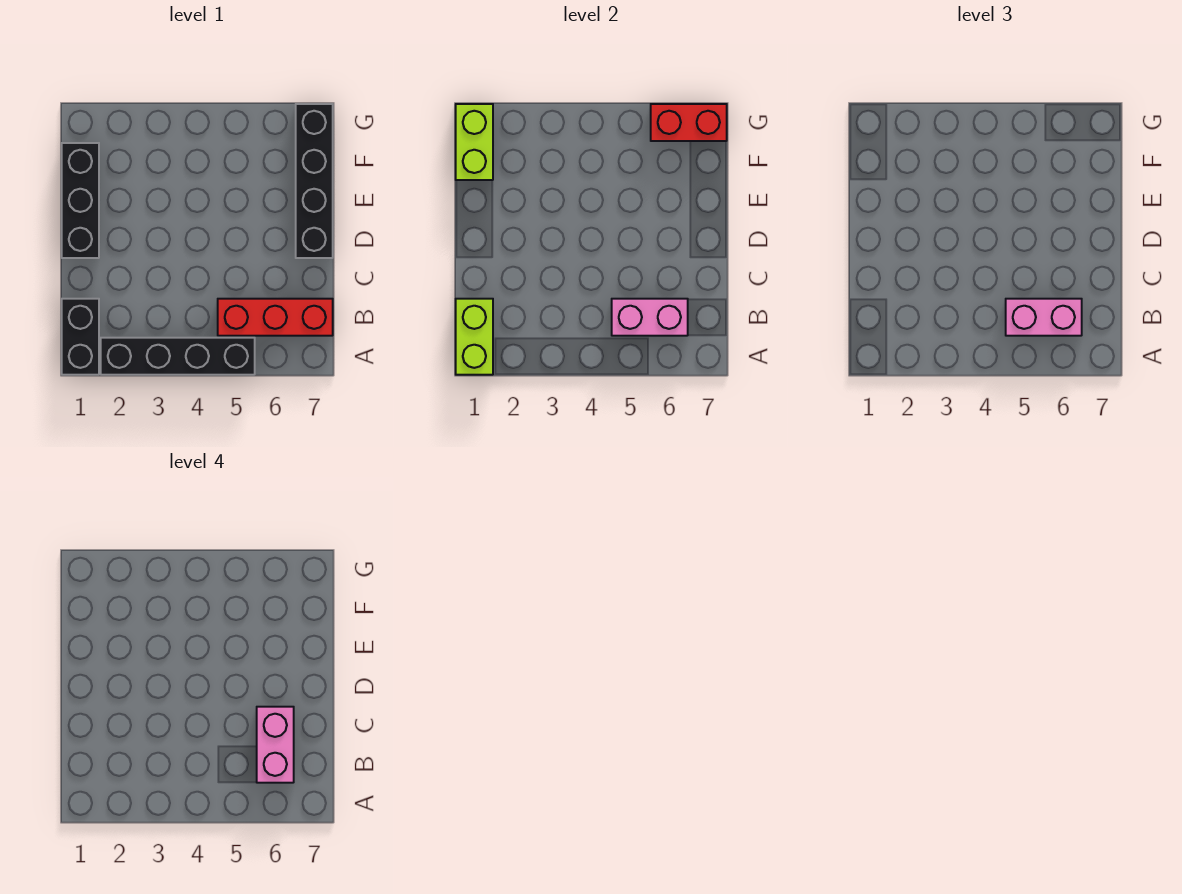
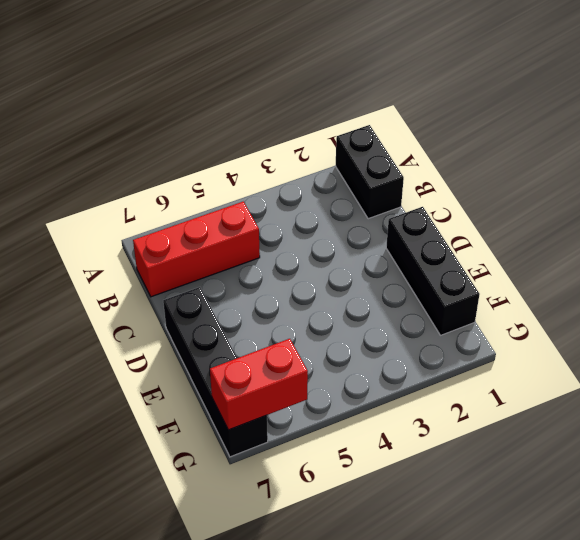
none -> black 1x4 brick [101,338,255,375]
none -> lime 1x2 brick [456,299,493,375]

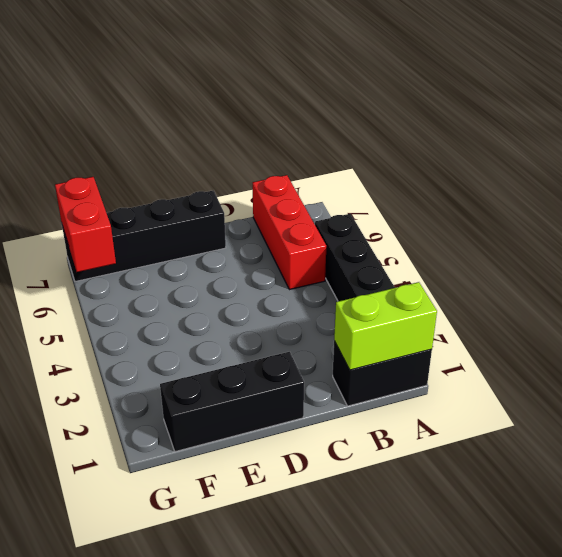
none -> pink 1x2 brick [612,299,688,336]
none -> lime 1x2 brick [456,104,493,180]

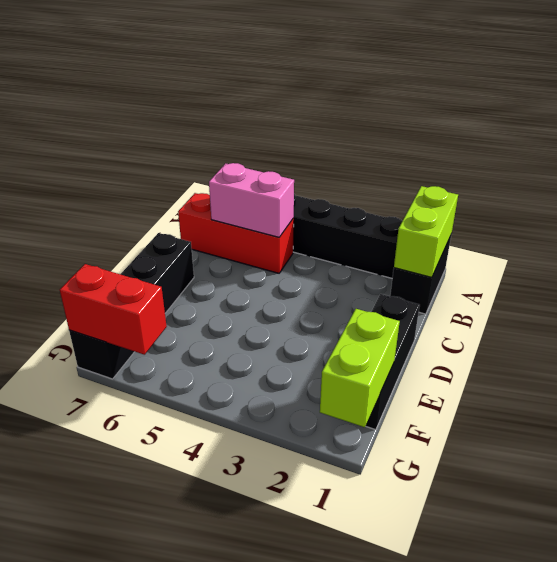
none -> pink 1x2 brick [1006,299,1082,336]
none -> pink 1x2 brick [257,707,294,783]

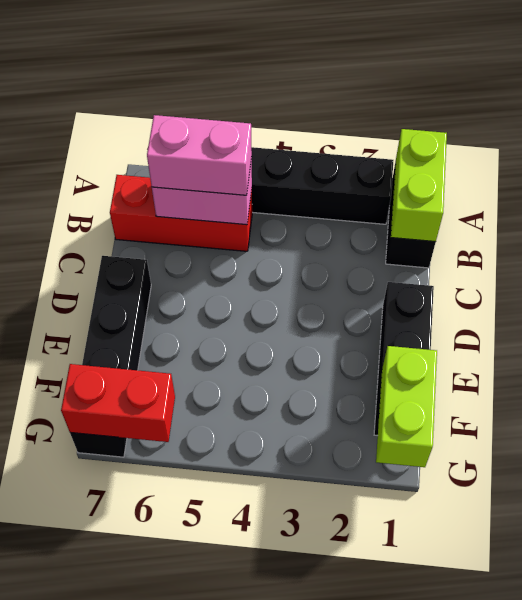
none -> pink 1x2 brick [257,707,294,783]

